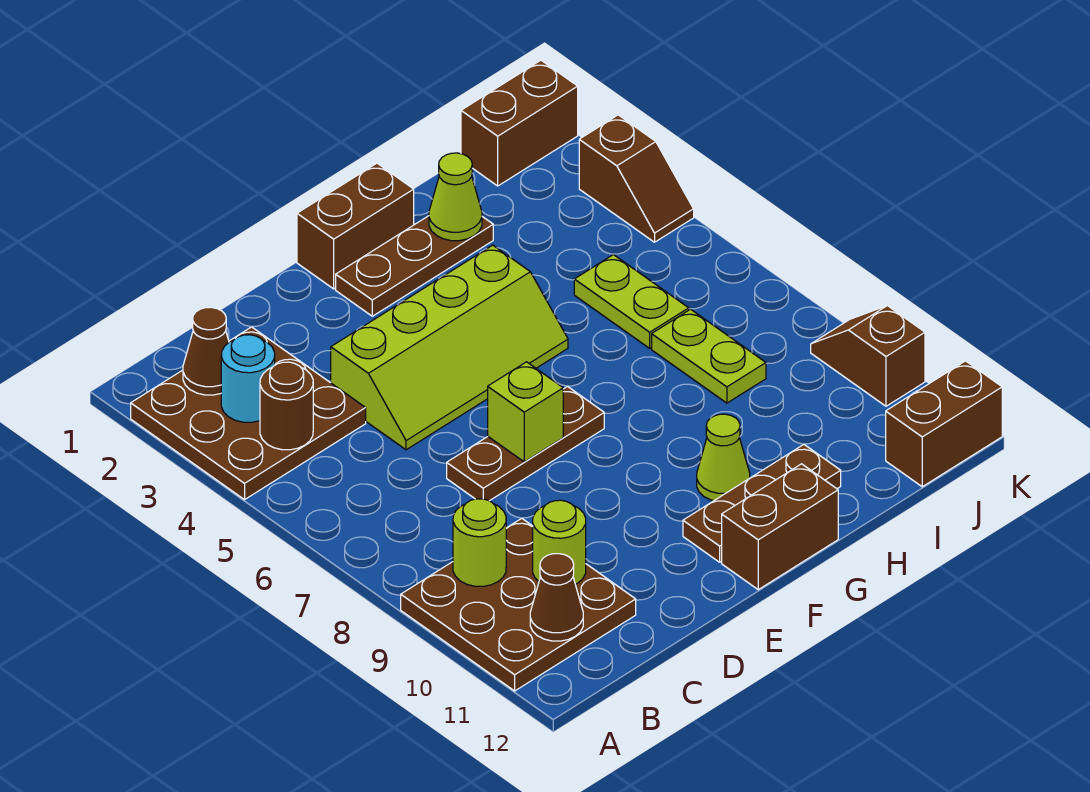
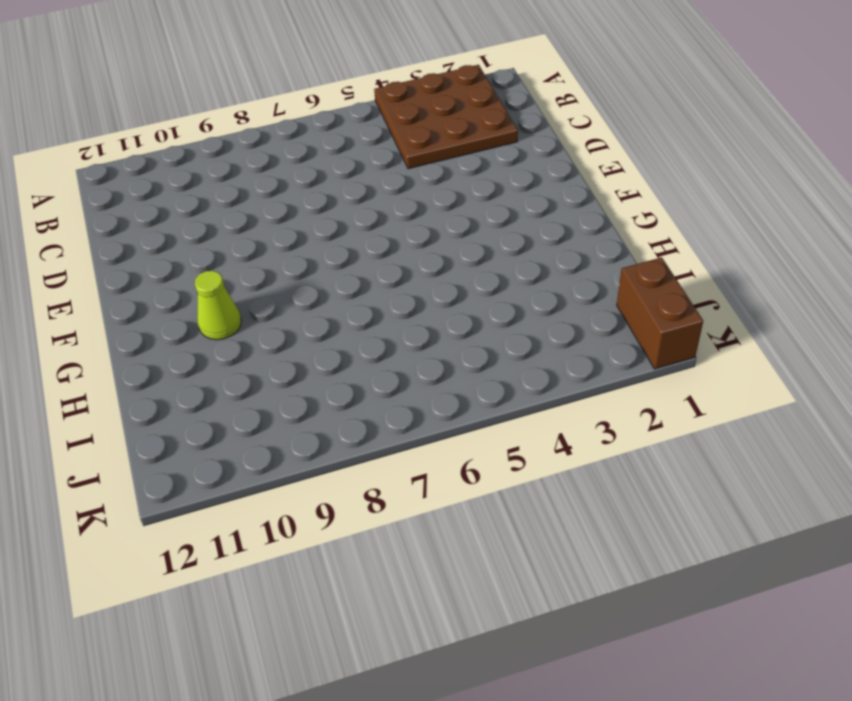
none -> brown 3x3 plate [401,518,636,691]
none -> lime 2x4 slope [331,245,568,450]
none -> brown 1x3 plate [447,387,604,501]

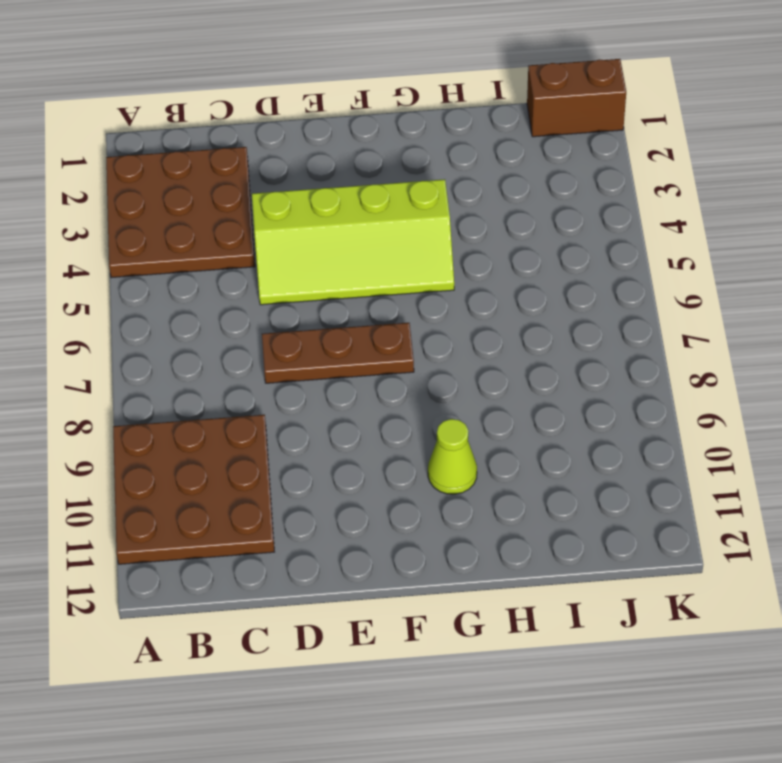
none -> brown 1x2 brick [297,163,414,289]
none -> brown 1x3 plate [336,216,493,316]
none -> brown 1x3 plate [683,445,841,562]

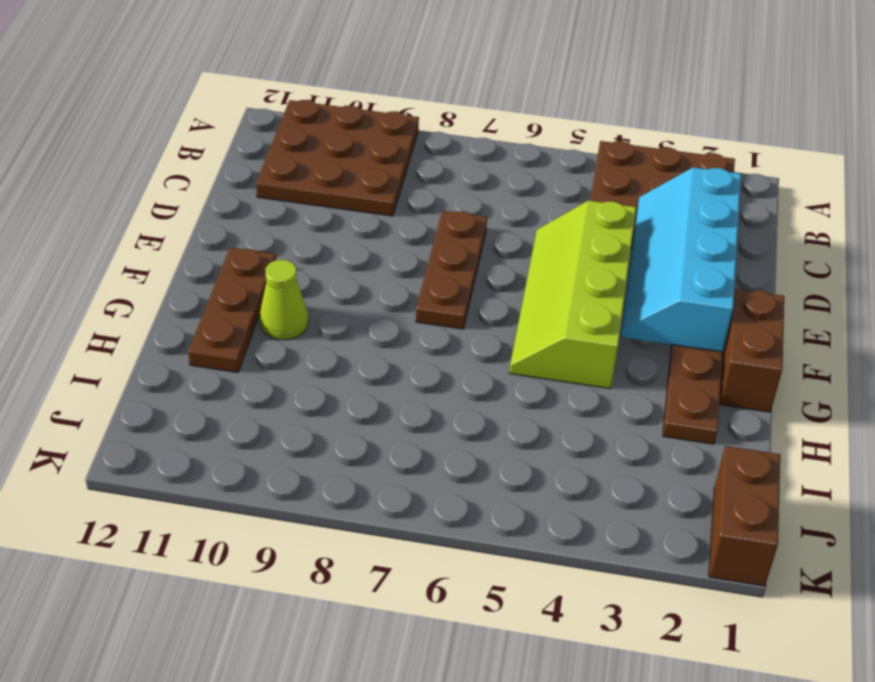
cyan 2x4 slope [621,167,741,352] -> none
none -> brown 1x2 brick [722,464,838,590]
none -> lime 1x2 plate [574,255,689,348]
none -> lime 1x2 plate [652,309,766,403]

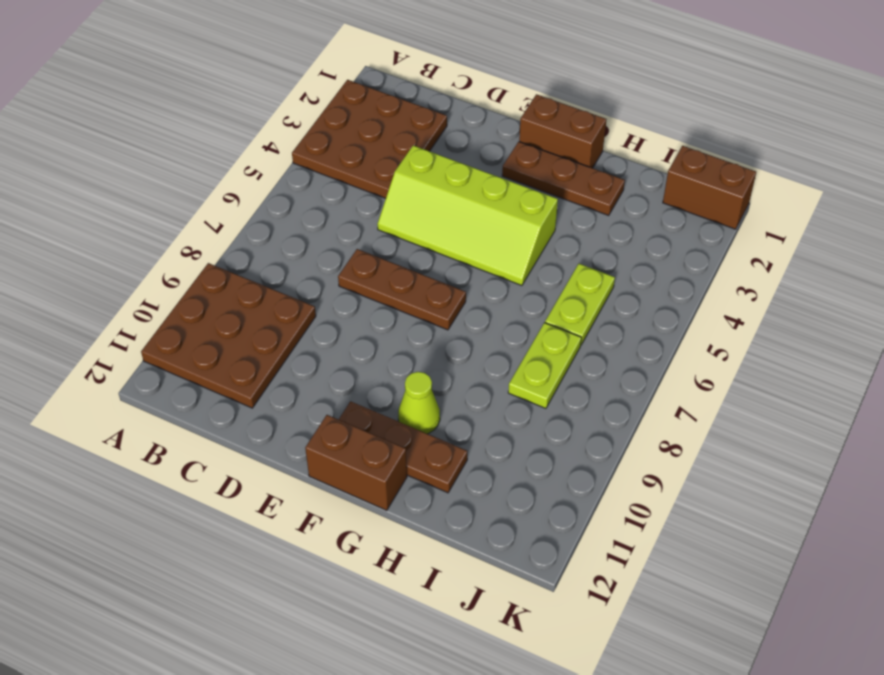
none -> brown 1x2 brick [886,361,1002,487]
none -> brown 1x2 slope [579,115,694,242]
none -> brown 1x2 slope [811,306,925,406]

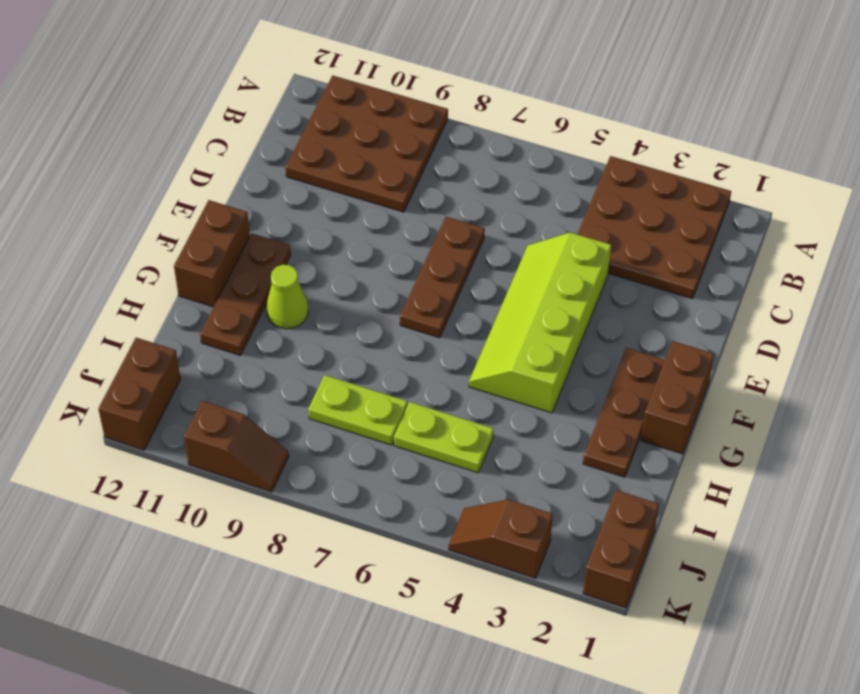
none -> brown 1x1 cone [183,307,229,395]
none -> cyan 1x1 round brick [221,335,275,422]
none -> brown 1x1 round brick [260,362,313,450]

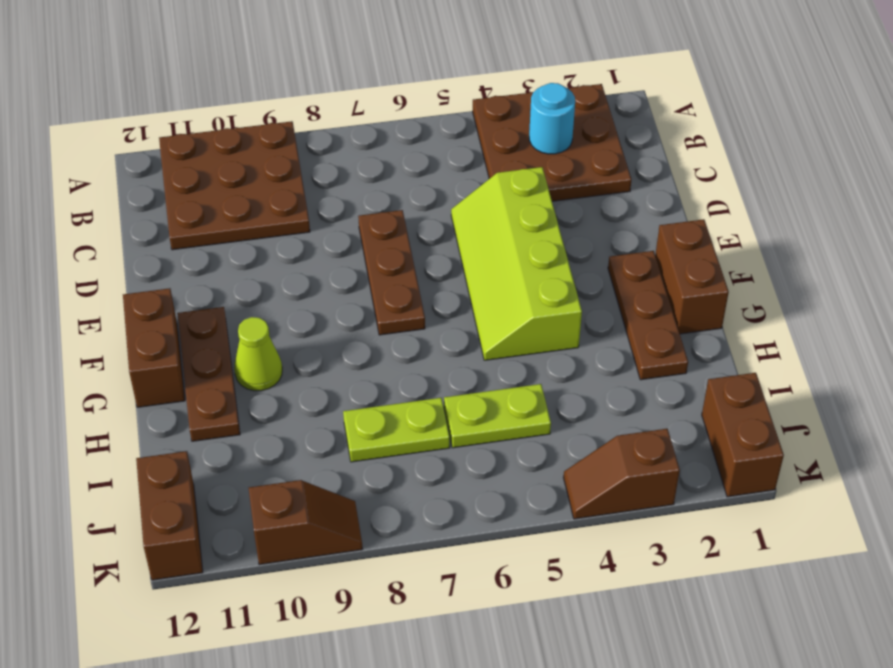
none -> brown 1x1 cone [183,307,229,395]
none -> brown 1x1 round brick [260,362,313,450]
none -> lime 1x1 round brick [453,499,506,586]

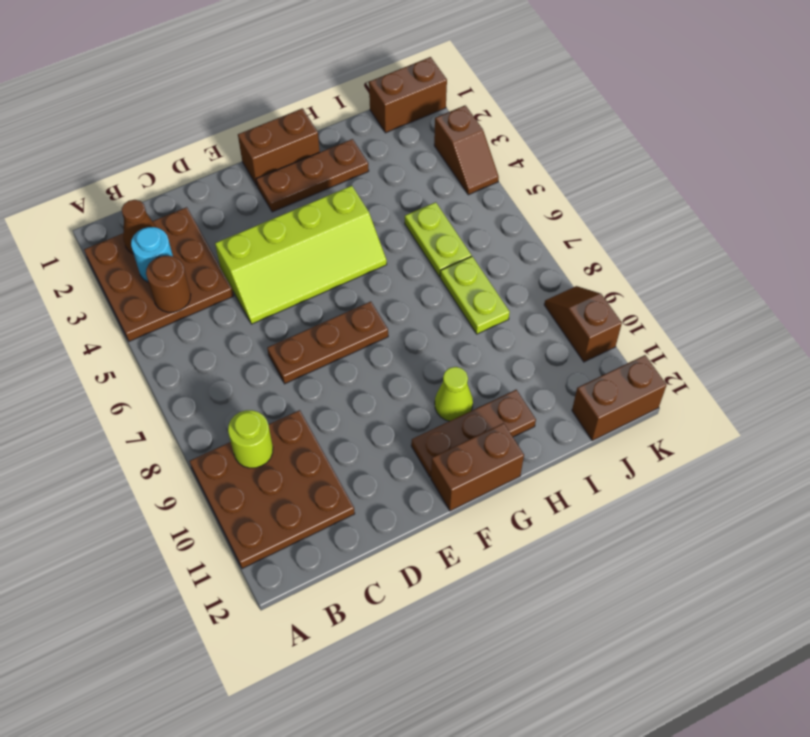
none -> brown 1x1 cone [530,554,583,641]
none -> lime 1x1 round brick [533,500,586,584]
none -> lime 1x1 brick [488,362,563,462]

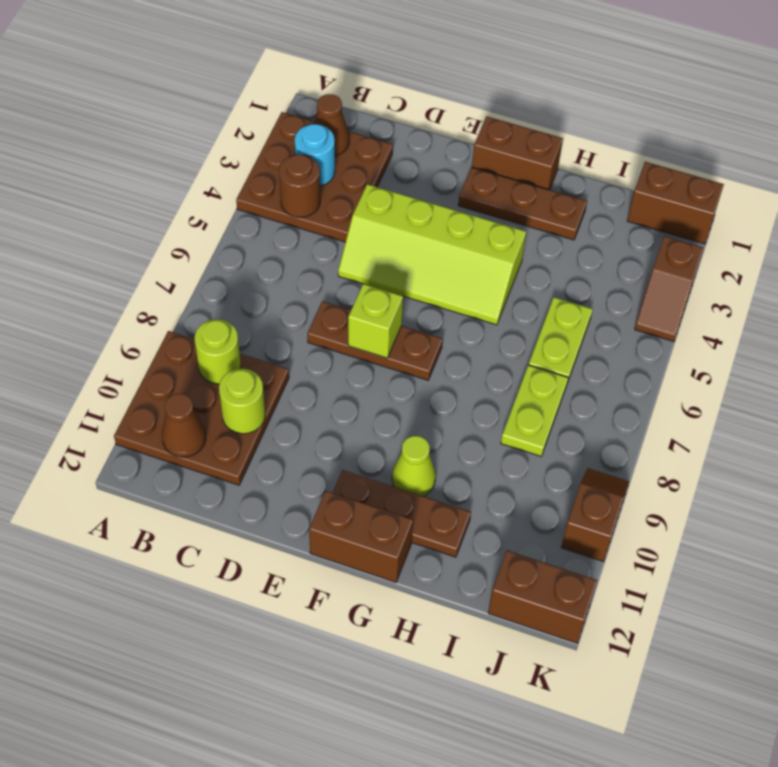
none -> lime 1x1 cone [429,153,482,241]

